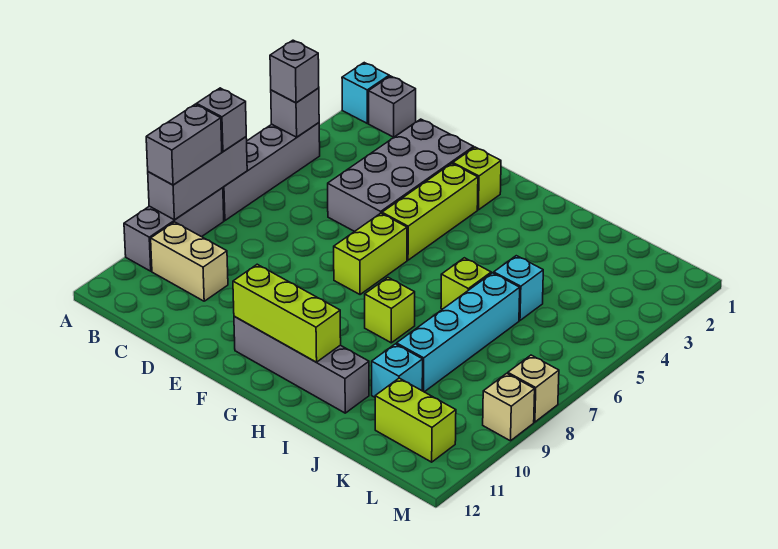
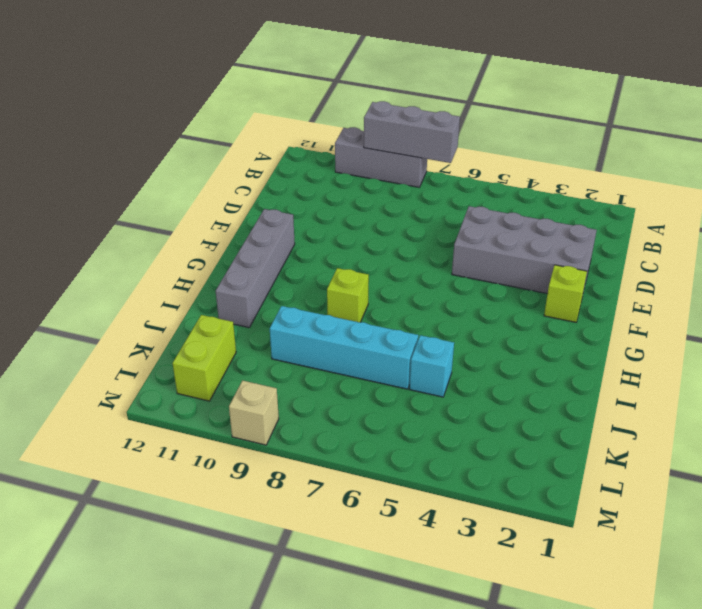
none -> cyan 1x1 brick [342,63,389,123]
none -> grey 1x4 brick [223,123,320,221]
none -> grey 1x1 brick [369,76,416,137]

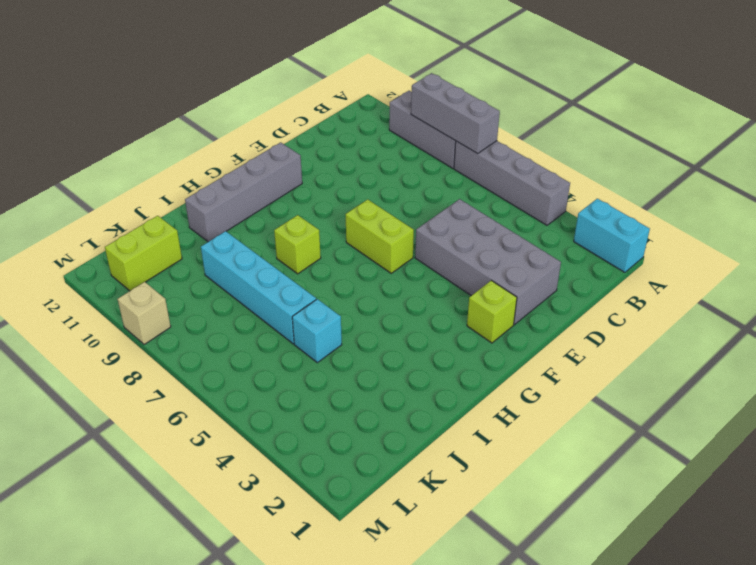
cyan 1x2 brick [574,199,650,272] -> cyan 1x1 brick [342,63,389,123]
none -> grey 1x1 brick [369,76,416,137]
none -> tan 1x2 brick [151,222,228,301]
none -> lime 1x3 brick [382,164,478,260]

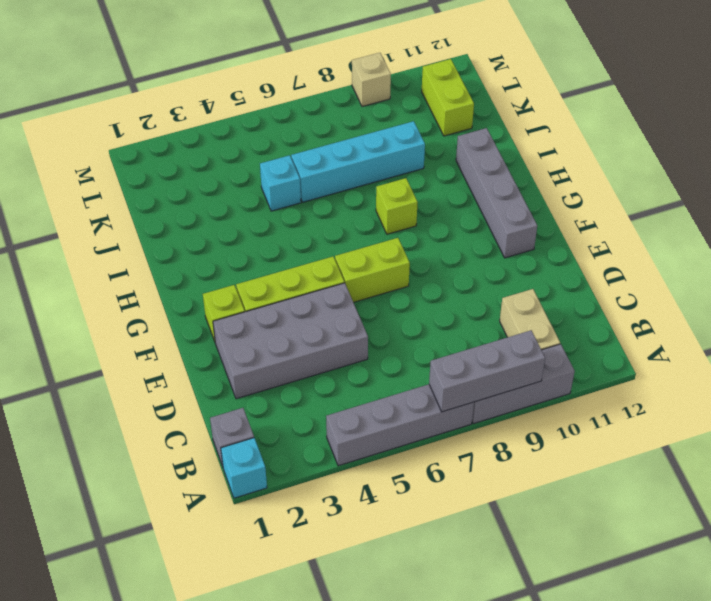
none -> lime 1x1 brick [441,258,491,309]
none -> cyan 1x1 brick [372,344,423,397]
none -> tan 1x1 brick [508,355,559,422]

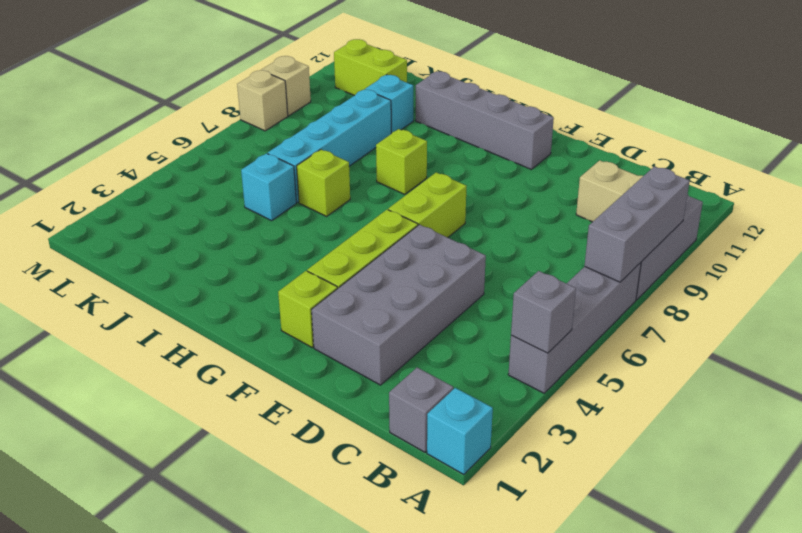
none -> lime 1x3 brick [233,264,341,362]
none -> grey 1x1 brick [270,40,319,103]
none -> grey 1x1 brick [197,88,246,152]

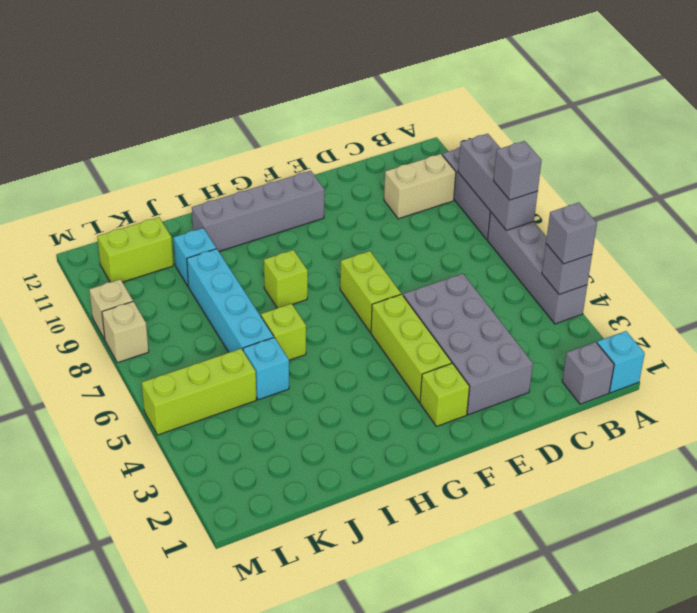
lime 1x3 brick [142,349,256,435] -> lime 1x3 brick moved to [233,264,341,362]
none -> grey 1x2 brick [146,104,222,185]

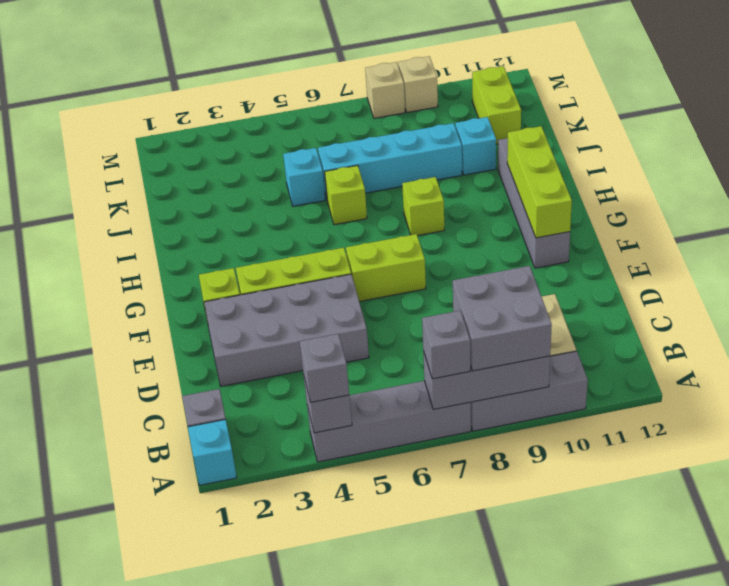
grey 2x2 brick [453,266,552,371] -> grey 1x2 brick [146,104,222,185]

